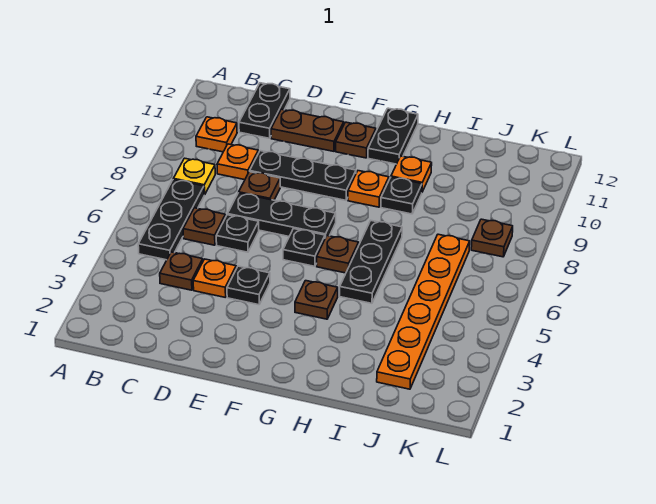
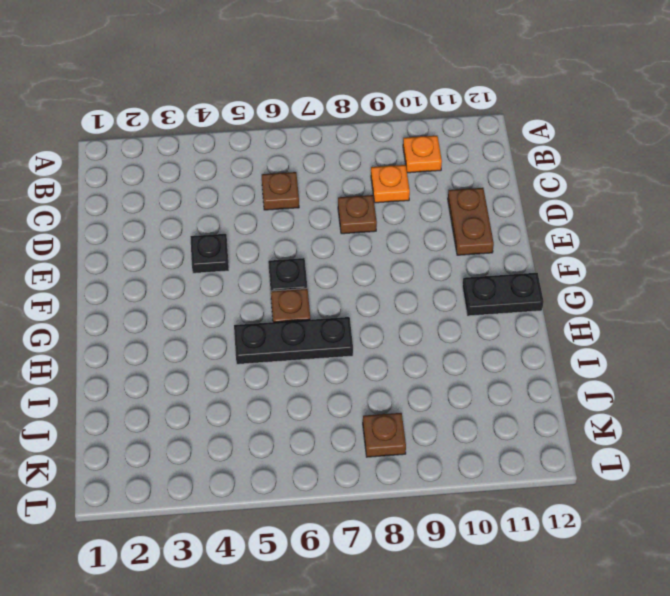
none -> black 1x3 plate [138,180,204,260]
none -> yellow 1x1 plate [173,158,215,195]
none -> brown 1x1 plate [160,252,203,290]

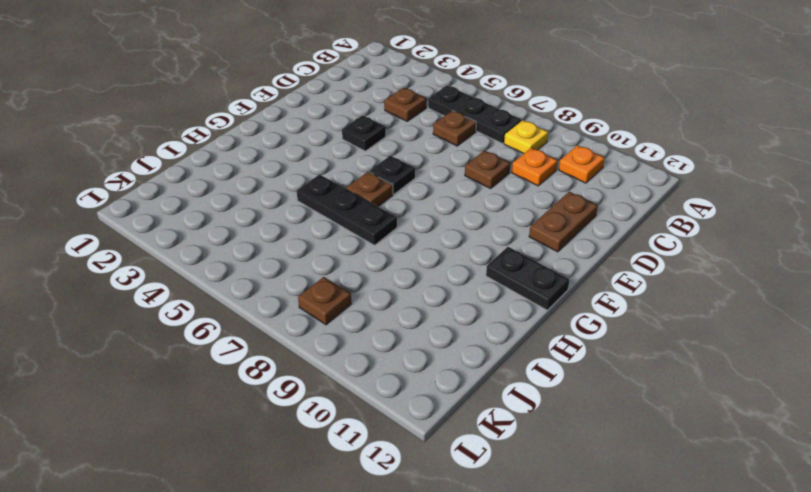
none -> black 1x2 plate [239,83,290,138]
none -> orange 1x1 plate [193,259,236,298]
none -> black 1x1 plate [216,215,259,252]

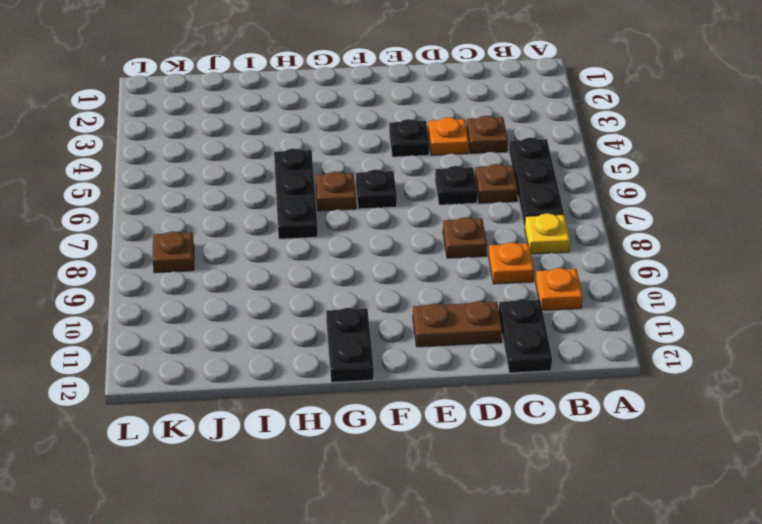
none -> black 1x3 plate [228,193,336,238]
none -> black 1x3 plate [250,151,356,200]
none -> brown 1x1 plate [336,122,376,158]

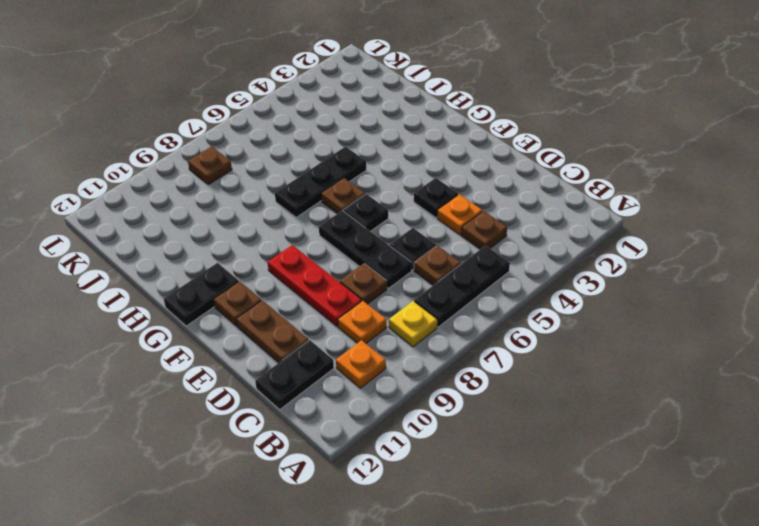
red 1x3 plate [268,245,362,326] -> black 1x3 plate [250,151,356,200]
none -> brown 1x1 plate [295,281,338,319]
none -> orange 1x1 plate [348,171,389,207]
none -> black 1x1 plate [381,177,422,214]

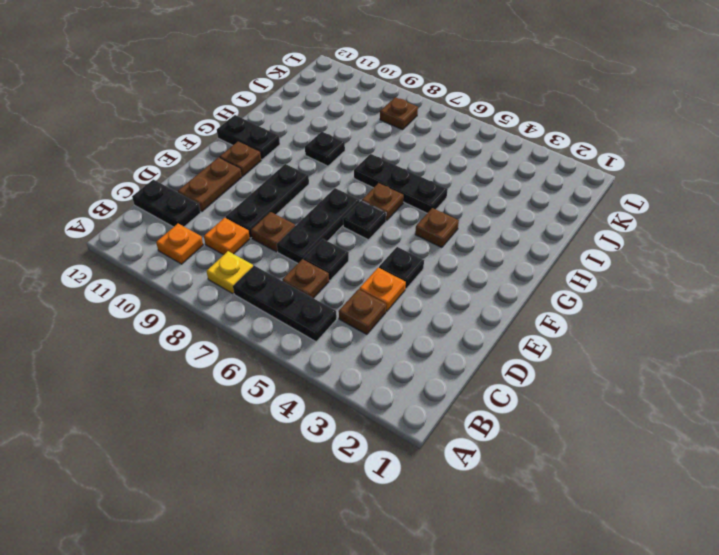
none -> orange 1x1 plate [348,171,389,207]
none -> orange 1x1 plate [391,156,432,192]
none -> orange 1x6 plate [377,234,470,389]

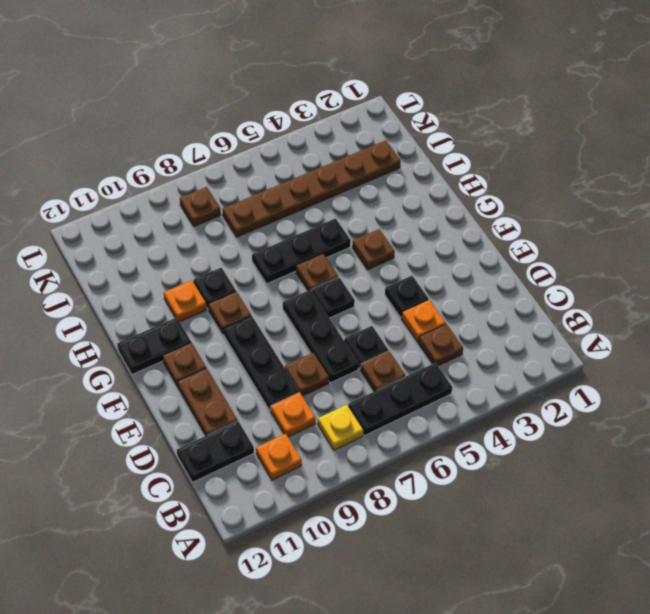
brown 1x1 plate [208,291,251,334] -> orange 1x1 plate [348,171,389,207]
brown 1x6 plate [223,140,401,237] -> orange 1x6 plate [377,234,470,389]

